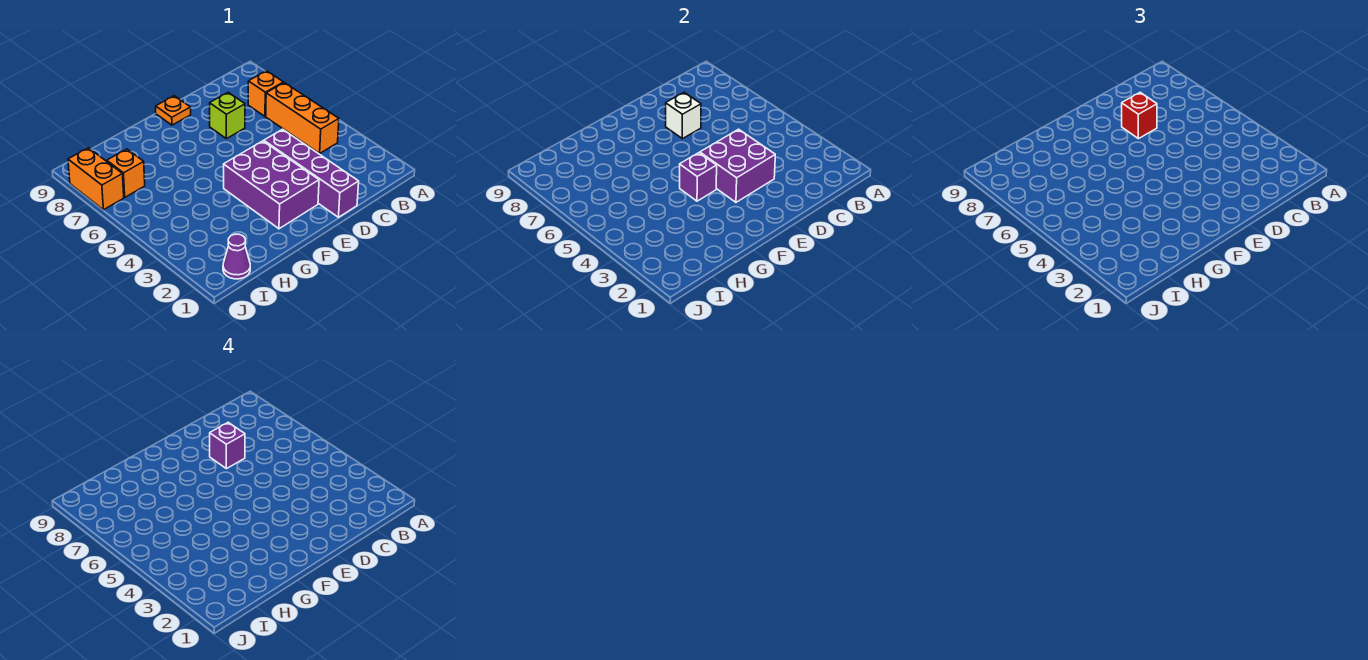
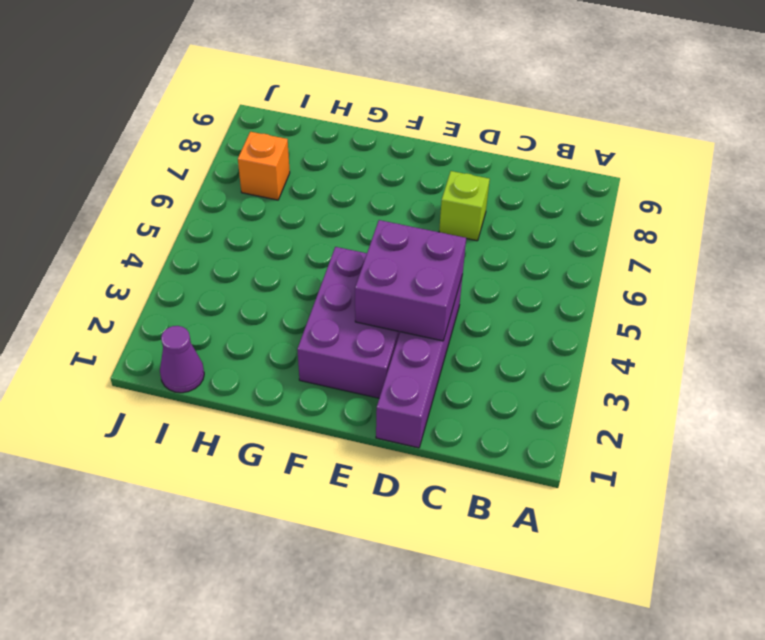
none -> orange 1x3 brick [266,83,339,153]
none -> orange 1x1 brick [248,71,283,116]
none -> orange 1x1 plate [156,96,191,125]

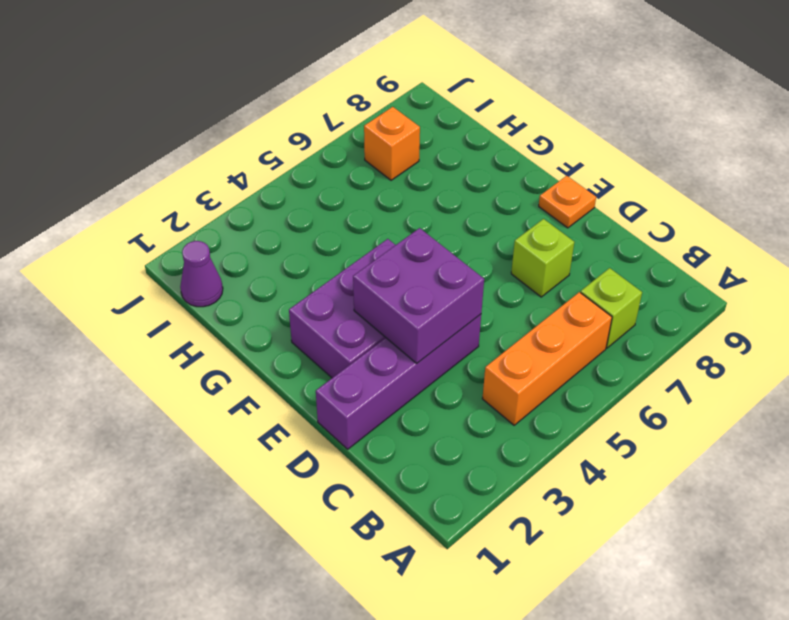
lime 1x1 brick [581,268,642,348] -> orange 1x1 brick [248,71,283,116]
none -> orange 1x2 brick [68,148,124,210]
none -> white 1x1 brick [666,92,701,139]
none -> purple 1x1 brick [680,153,717,201]

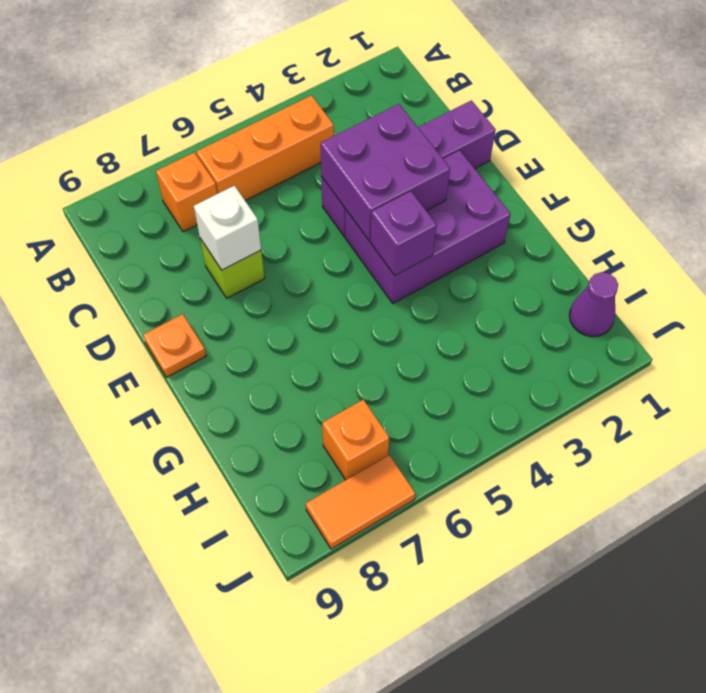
orange 1x2 tile [306,455,415,549] -> orange 1x2 brick [68,148,124,210]
none -> red 1x1 brick [1122,92,1157,139]
none -> purple 1x1 brick [210,422,245,469]

